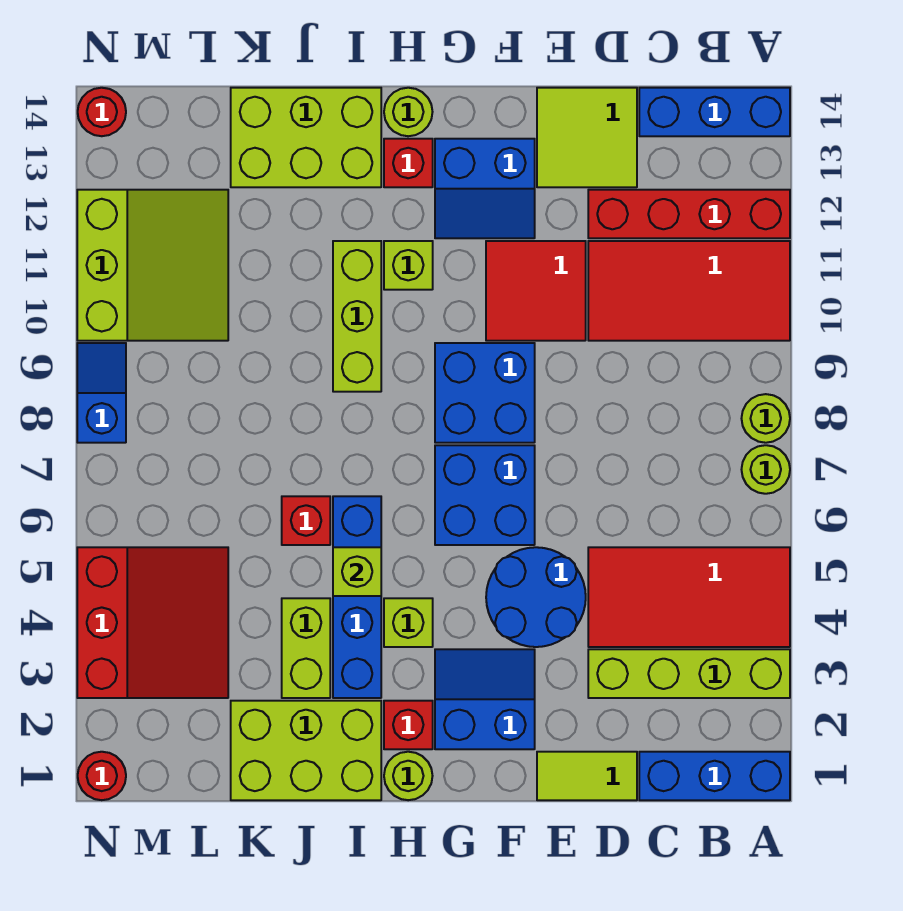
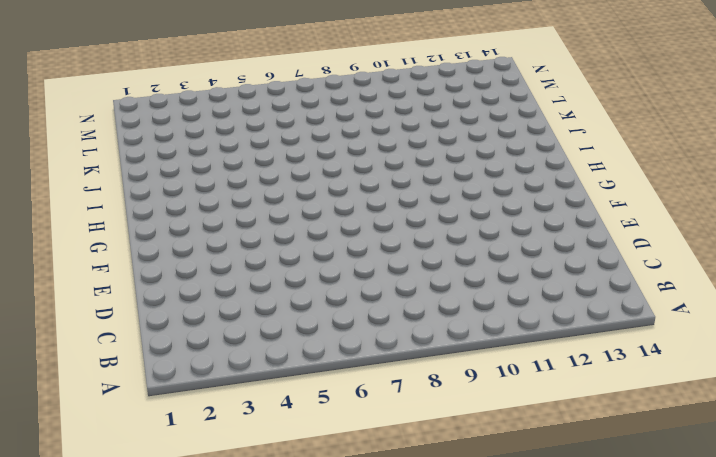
none -> blue 1x3 brick [639,752,790,800]
none -> lime 1x4 brick [588,649,790,698]
none -> red 2x4 tile [588,547,790,647]
none -> lime 1x1 round brick [742,445,790,494]

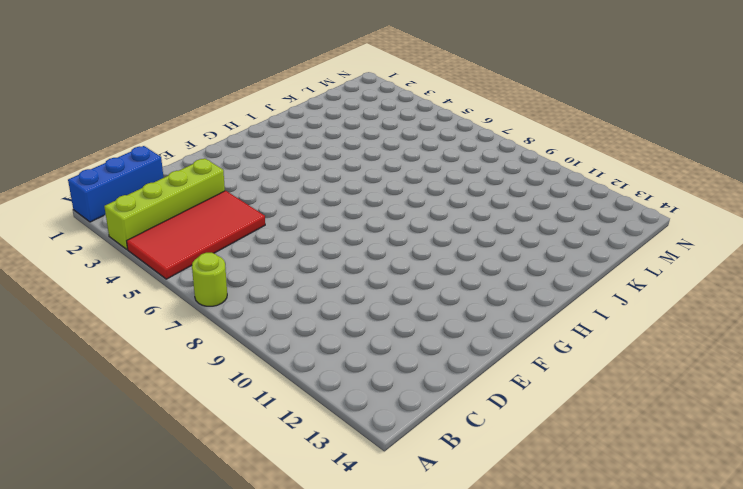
none -> lime 1x1 round brick [742,394,790,443]
none -> red 2x4 tile [588,241,790,341]
none -> red 1x4 brick [588,190,790,238]
none -> blue 1x3 brick [639,88,790,136]

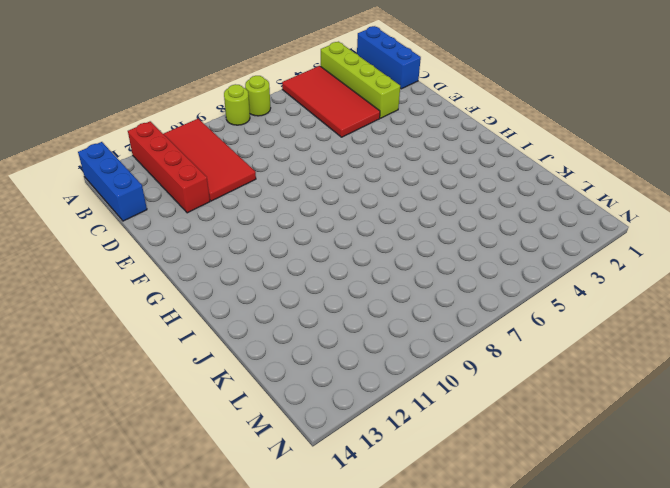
none -> lime 1x2 tile [537,752,637,800]
none -> lime 2x2 tile [537,88,637,187]
none -> blue 2x2 round brick [486,547,586,647]
none -> red 2x2 tile [486,241,586,341]

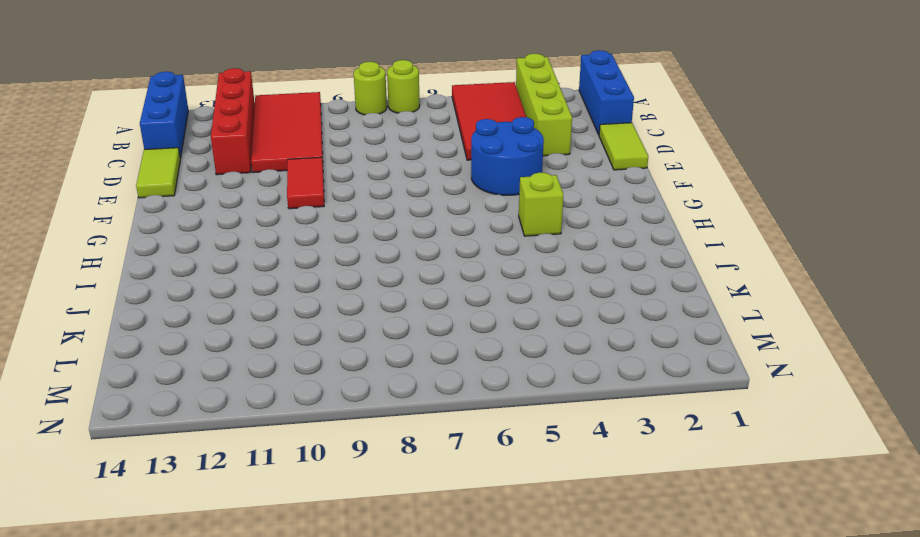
lime 1x2 tile [136,148,180,198] -> lime 2x2 tile [537,88,637,187]
red 1x2 tile [287,157,324,209] -> red 2x2 tile [486,241,586,341]
none -> blue 2x2 slope [435,649,535,749]
none -> blue 2x2 brick [435,445,535,545]
none -> blue 2x2 brick [435,343,535,443]
none -> blue 2x2 slope [435,139,535,238]

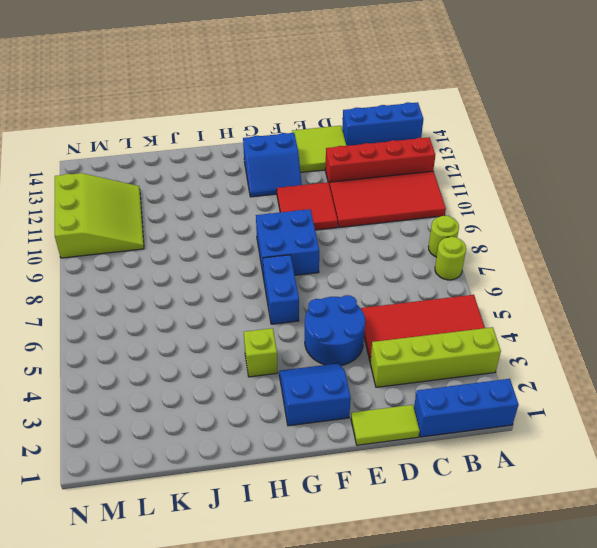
blue 1x2 brick [263,255,299,324] -> blue 2x2 brick [435,445,535,545]
none -> lime 1x1 round brick [384,752,432,800]
none -> red 1x1 brick [384,701,433,749]
none -> lime 1x1 brick [384,241,433,290]
none -> red 1x1 brick [384,139,433,187]

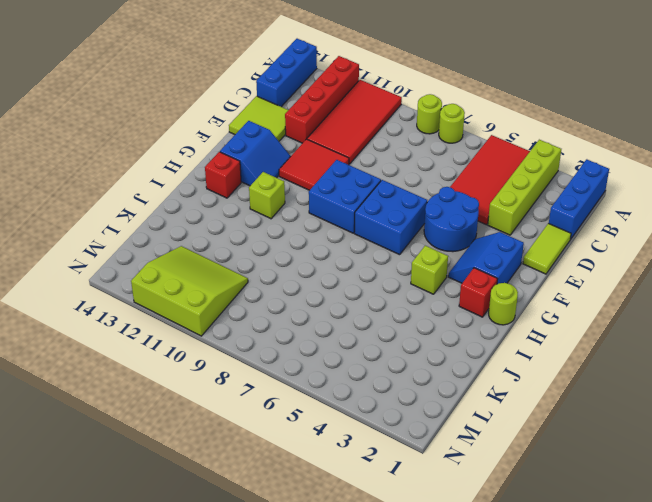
none -> lime 1x1 round brick [384,88,432,136]
none -> lime 2x3 brick [231,701,381,800]
none -> blue 1x4 brick [333,496,381,698]
none -> lime 1x3 brick [333,241,381,392]

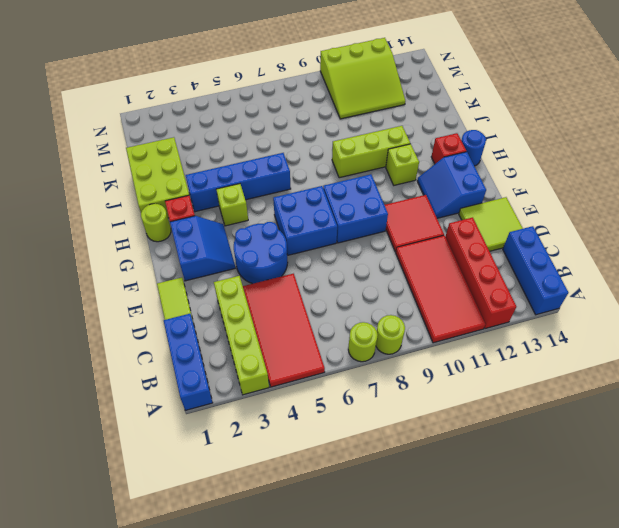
blue 1x1 round brick [461,130,486,166] -> lime 1x1 round brick [384,88,432,136]
none -> lime 2x3 brick [231,88,381,187]
none -> lime 1x2 brick [282,598,330,698]
none -> red 1x1 brick [282,496,330,545]
none -> red 3x3 slope [77,547,228,698]

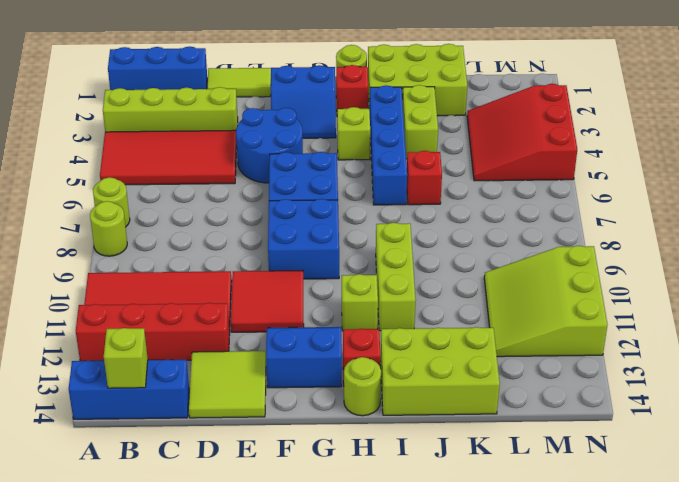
lime 1x1 brick [104,328,148,388] -> lime 1x1 brick moved to [333,547,381,596]
none -> red 1x1 round brick [78,752,126,800]
none -> blue 1x2 slope [77,343,126,443]
none -> red 1x1 round brick [78,88,126,136]

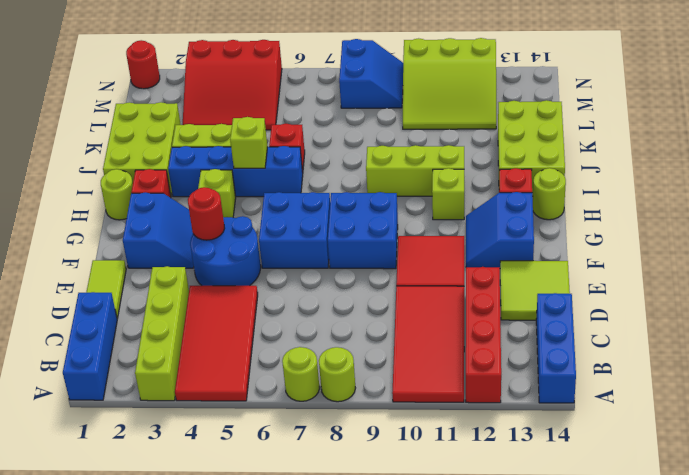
red 1x1 round brick [188,187,225,240] -> red 1x1 round brick moved to [78,88,126,136]
blue 2x2 slope [339,39,403,108] -> blue 1x2 slope [77,343,126,443]

